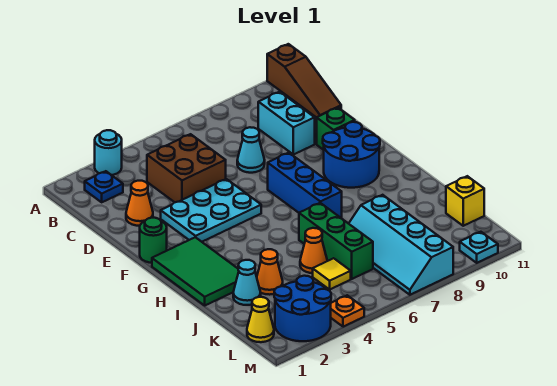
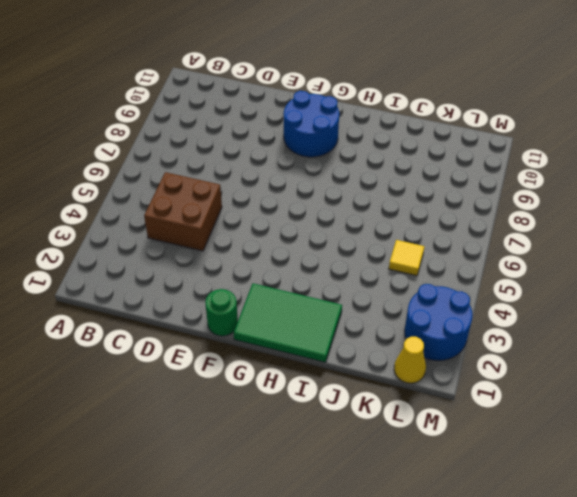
none -> cyan 1x1 round brick [95,130,122,175]
none -> brown 1x3 slope [267,44,341,118]
none -> blue 1x1 plate [85,171,123,202]

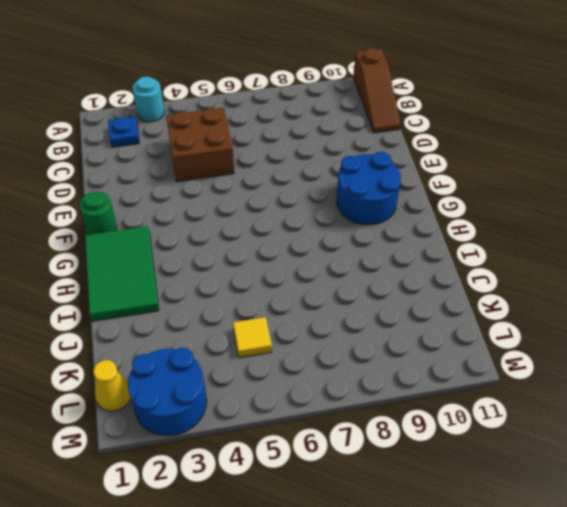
none -> cyan 1x2 brick [258,92,315,155]
none -> orange 1x1 cone [126,181,153,226]
none -> cyan 1x1 cone [237,127,265,173]

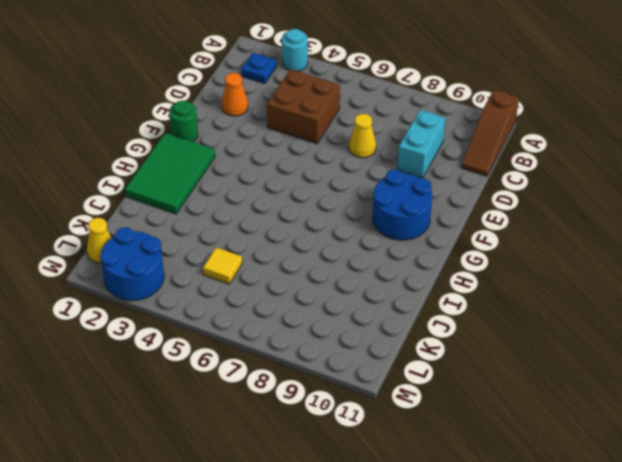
yellow 1x1 cone [349,114,376,158] -> cyan 1x1 cone [237,127,265,173]
none -> cyan 2x3 plate [161,179,261,242]
none -> green 1x1 brick [317,107,355,150]
none -> blue 1x3 brick [268,153,342,218]

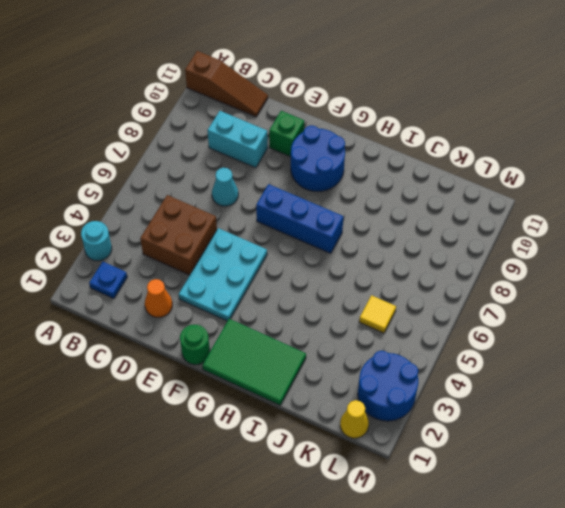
none -> green 1x3 brick [299,203,373,279]
none -> cyan 1x1 cone [233,260,261,305]
none -> orange 1x1 cone [257,249,283,295]

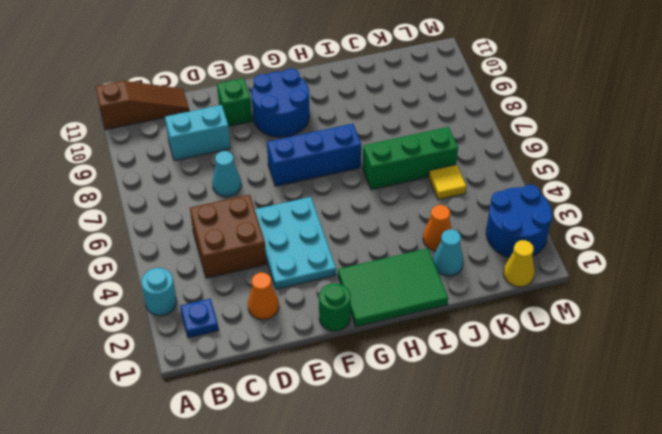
none -> orange 1x1 cone [300,228,327,273]
none -> cyan 2x4 slope [349,195,453,295]
none -> yellow 1x1 brick [446,176,484,226]

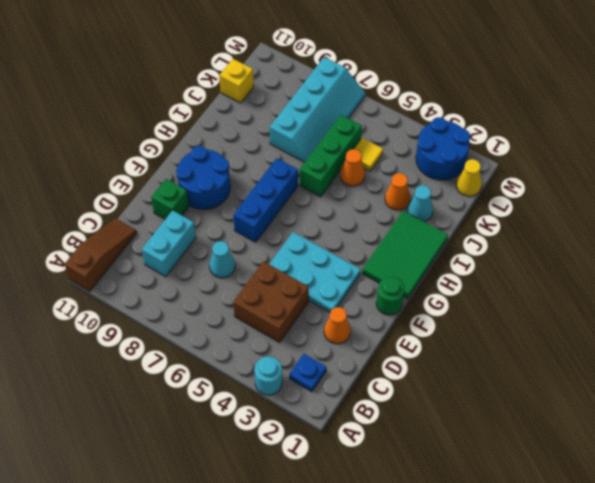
none -> orange 1x1 plate [331,295,364,327]
none -> cyan 1x1 plate [460,232,498,263]

